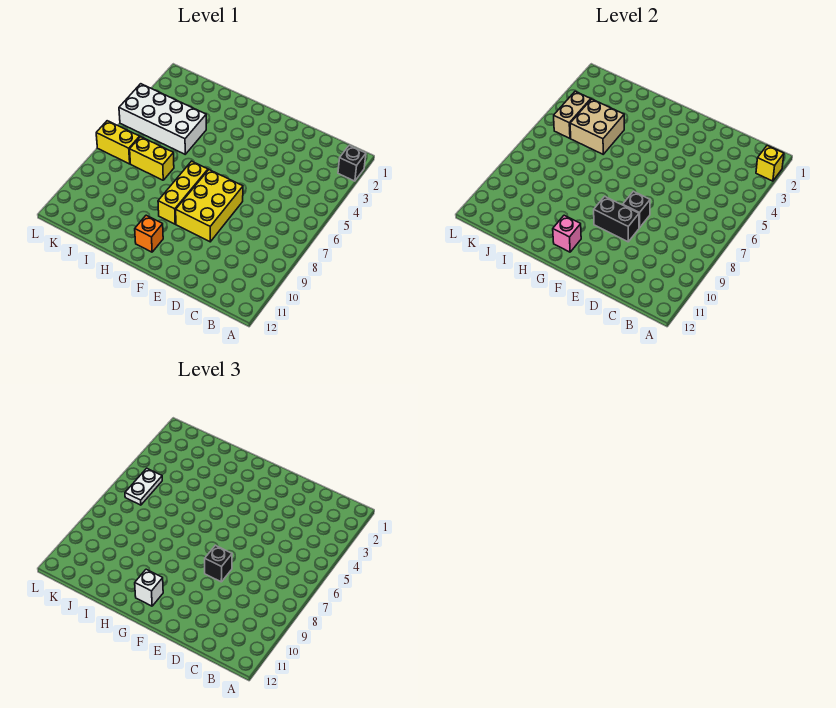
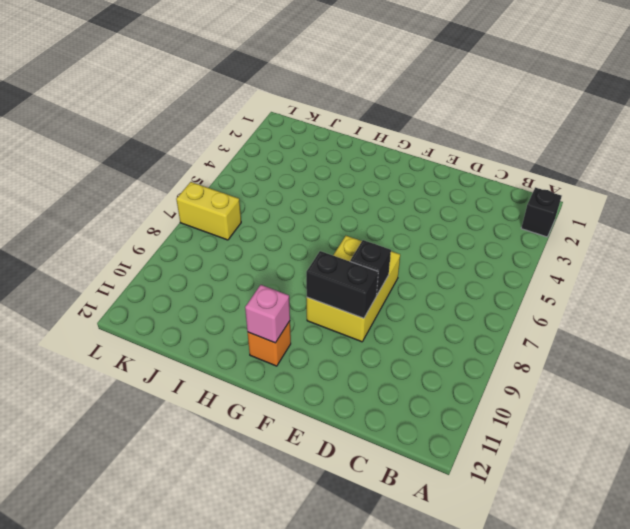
none -> yellow 1x3 brick [158,161,208,224]
none -> white 2x4 brick [119,84,206,154]
none -> yellow 1x2 brick [130,137,174,180]

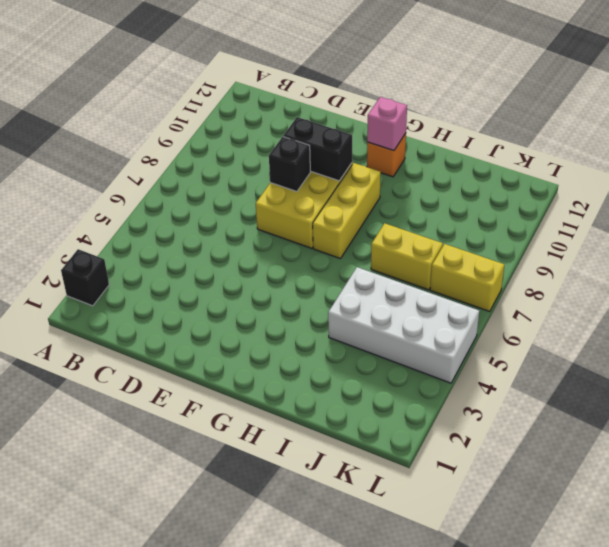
none -> yellow 1x1 brick [756,146,784,181]
none -> tan 2x2 brick [570,99,624,154]
none -> tan 1x2 brick [554,91,591,138]

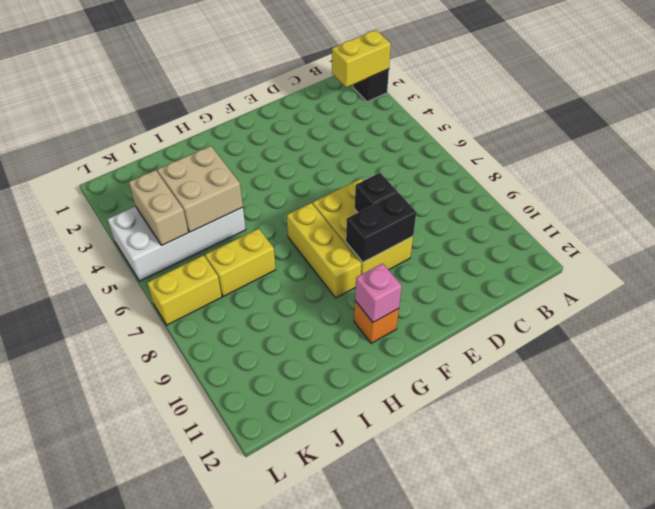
yellow 1x2 brick [332,30,391,87] -> yellow 1x1 brick [756,146,784,181]
none -> black 1x1 brick [205,545,232,582]
none -> white 1x1 brick [135,569,163,606]
none -> white 1x2 plate [125,468,162,505]

